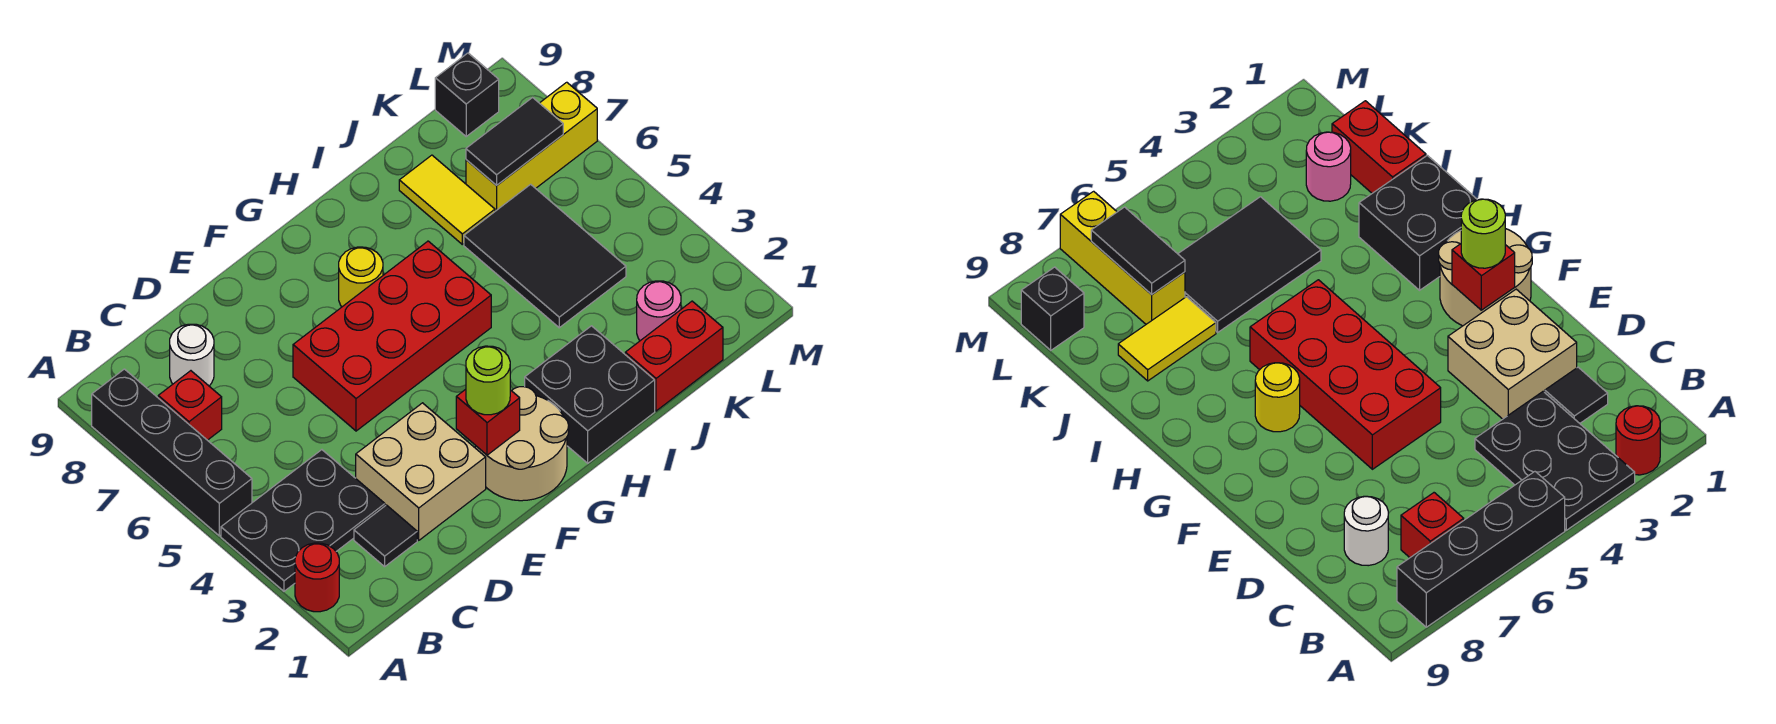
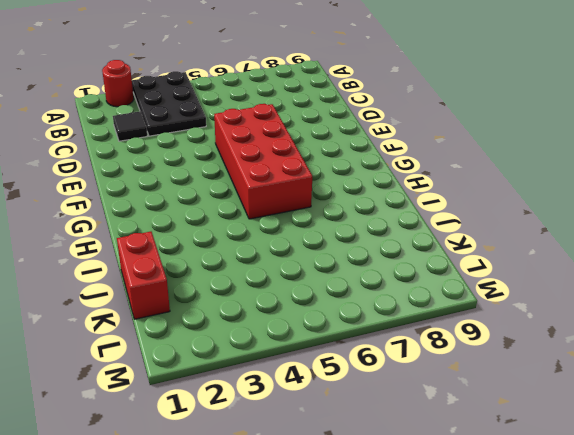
none -> black 1x4 brick [92,369,252,536]
none -> red 1x1 brick [158,371,222,440]
none -> white 1x1 round brick [170,324,214,386]

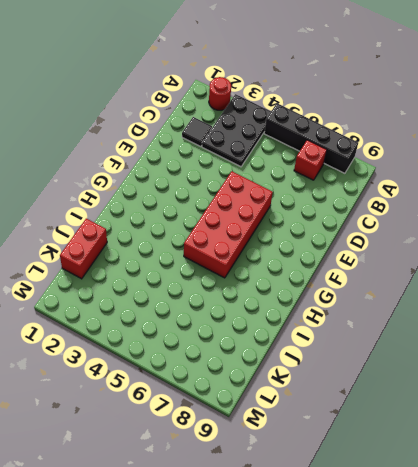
none -> white 1x1 round brick [170,324,214,386]
none -> tan 2x2 brick [356,403,486,540]
none -> tan 2x2 round brick [475,387,569,501]

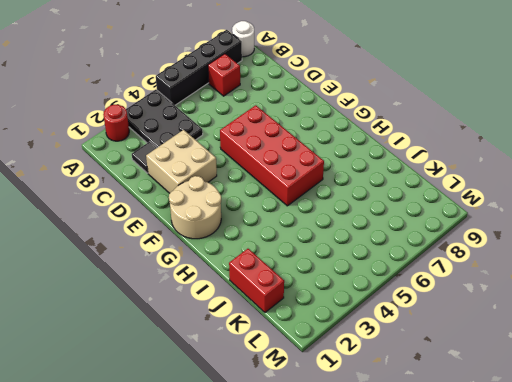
white 1x1 round brick [232,21,254,57] -> white 1x1 round brick moved to [170,324,214,386]
none -> yellow 1x1 round brick [339,247,383,307]
none -> black 2x2 brick [525,326,655,463]
none -> black 2x3 tile [464,184,626,328]

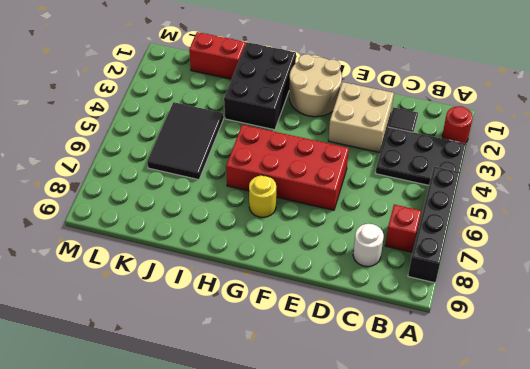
black 2x3 brick [224,42,296,130] -> black 2x2 brick [525,326,655,463]
none -> yellow 1x2 tile [399,155,495,244]
none -> pink 1x1 round brick [637,281,681,341]
none -> yellow 1x3 brick [466,82,597,211]

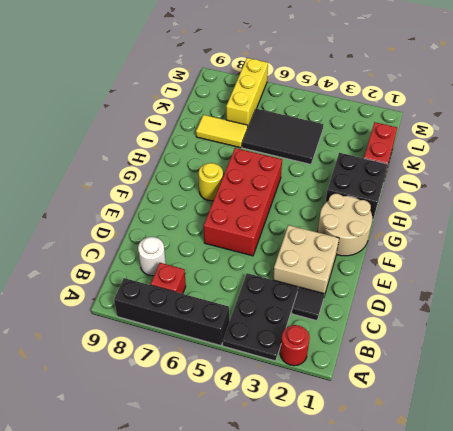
none -> pink 1x1 round brick [637,281,681,341]
none -> black 1x1 brick [435,53,499,136]
none -> red 1x1 brick [456,389,520,455]

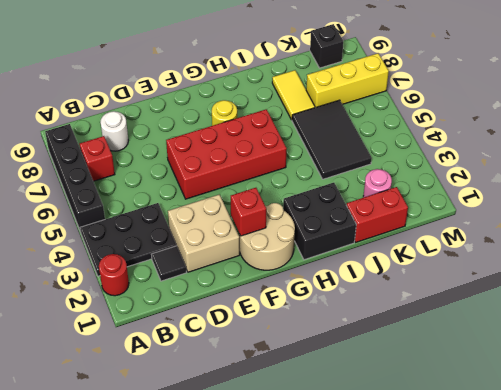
none -> black 1x2 tile [466,98,563,185]
none -> lime 1x1 round brick [466,346,510,415]

